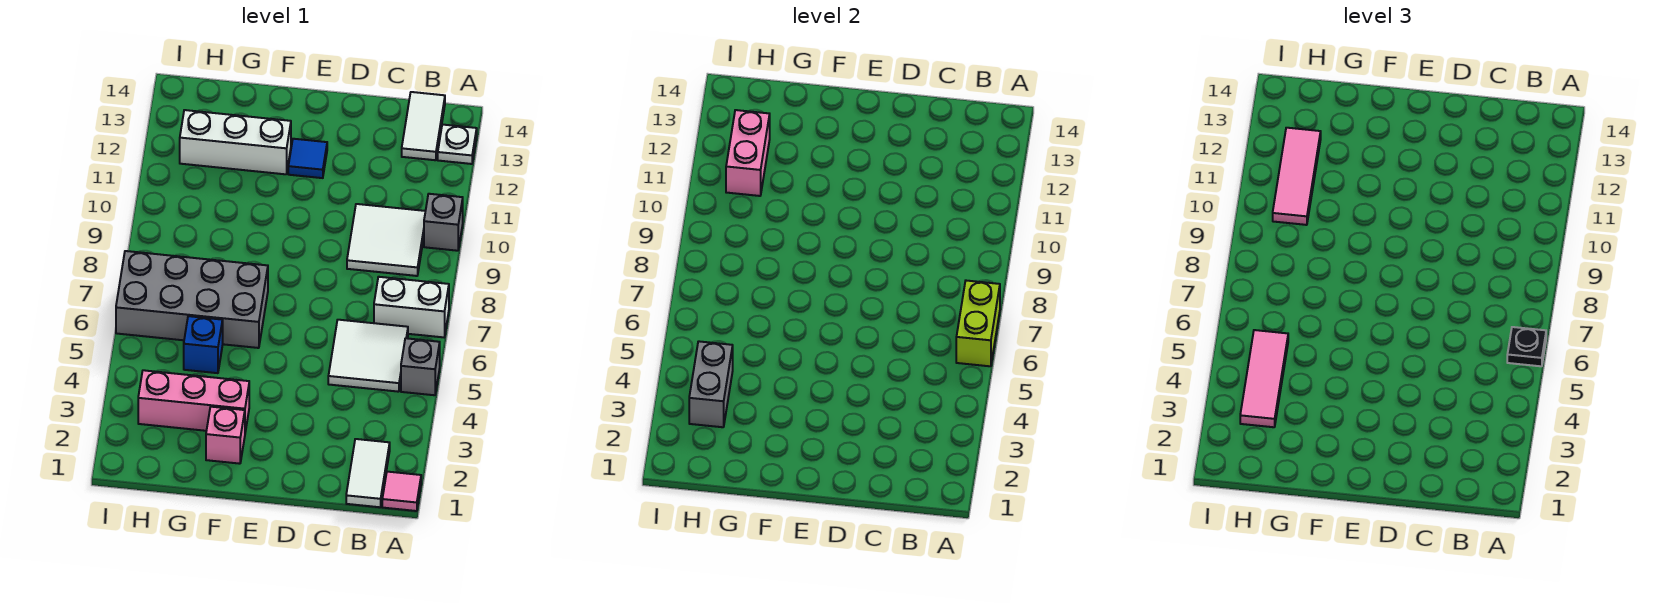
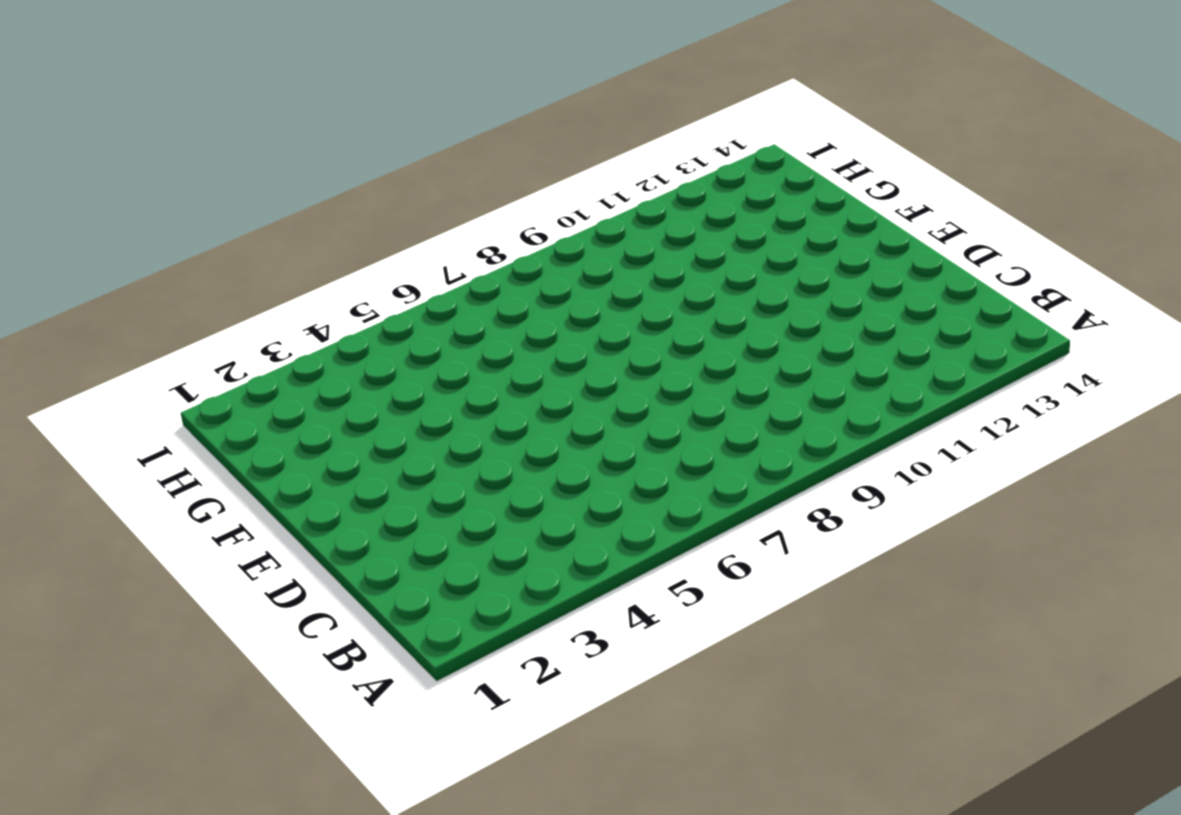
none -> pink 1x1 tile [382,472,421,511]
none -> grey 1x1 brick [401,338,440,395]
none -> white 1x2 brick [374,277,449,337]

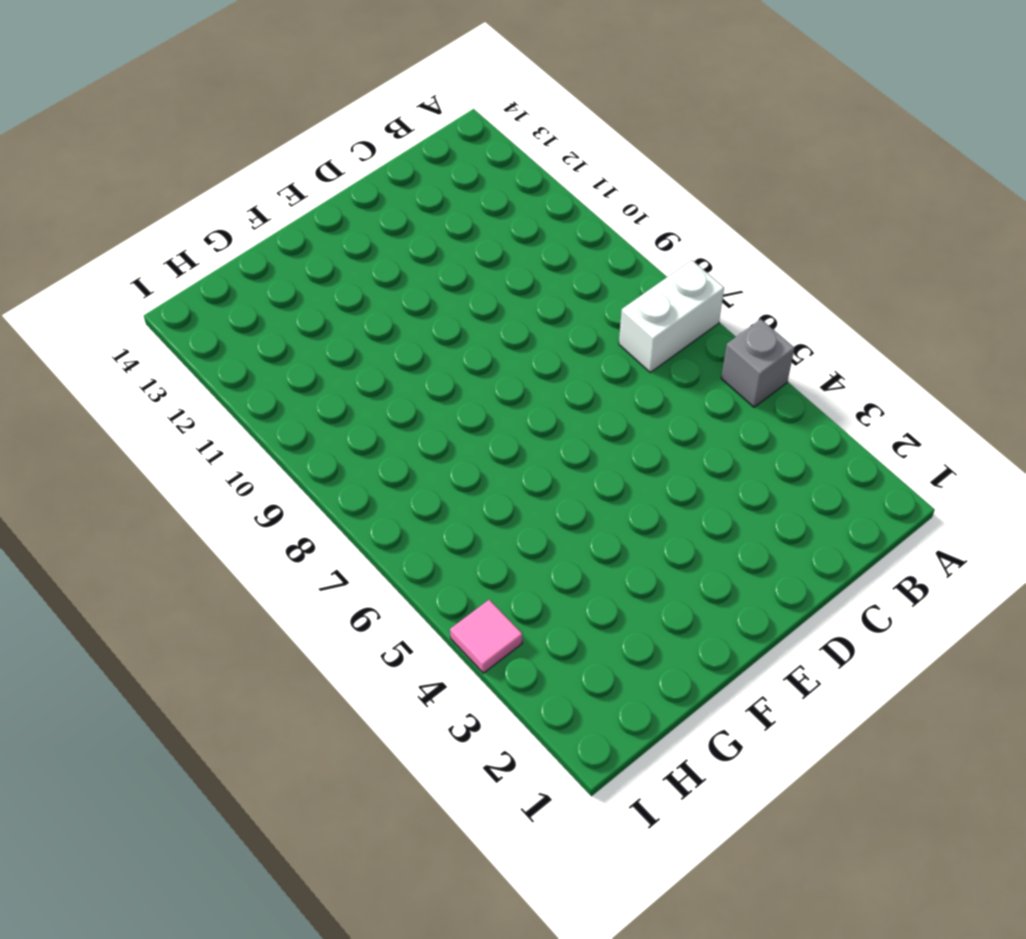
pink 1x1 tile [450,600,522,673] -> pink 1x1 tile moved to [382,472,421,511]
none -> grey 1x1 brick [424,194,463,251]
none -> white 1x1 plate [438,125,477,164]
none -> white 1x2 tile [346,439,390,507]

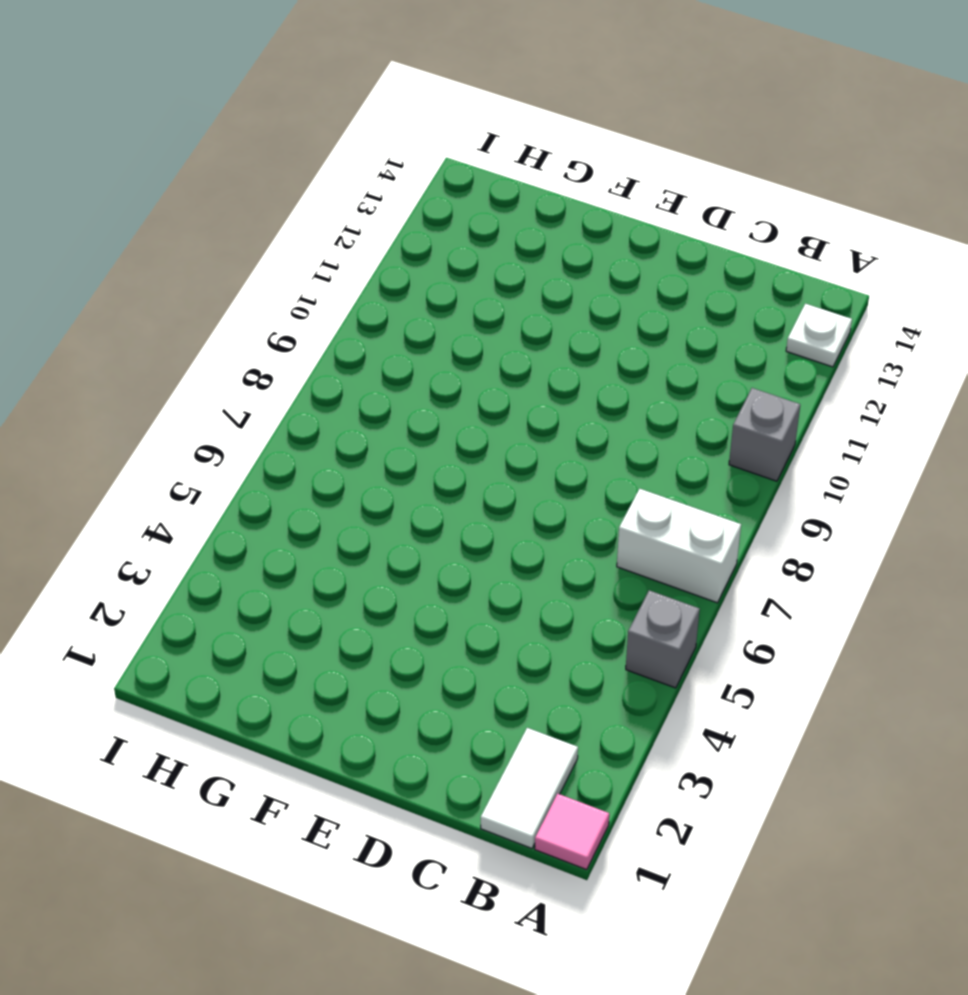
none -> white 2x2 tile [328,320,408,392]
none -> white 2x2 tile [347,204,425,276]
none -> white 1x2 tile [402,92,445,160]

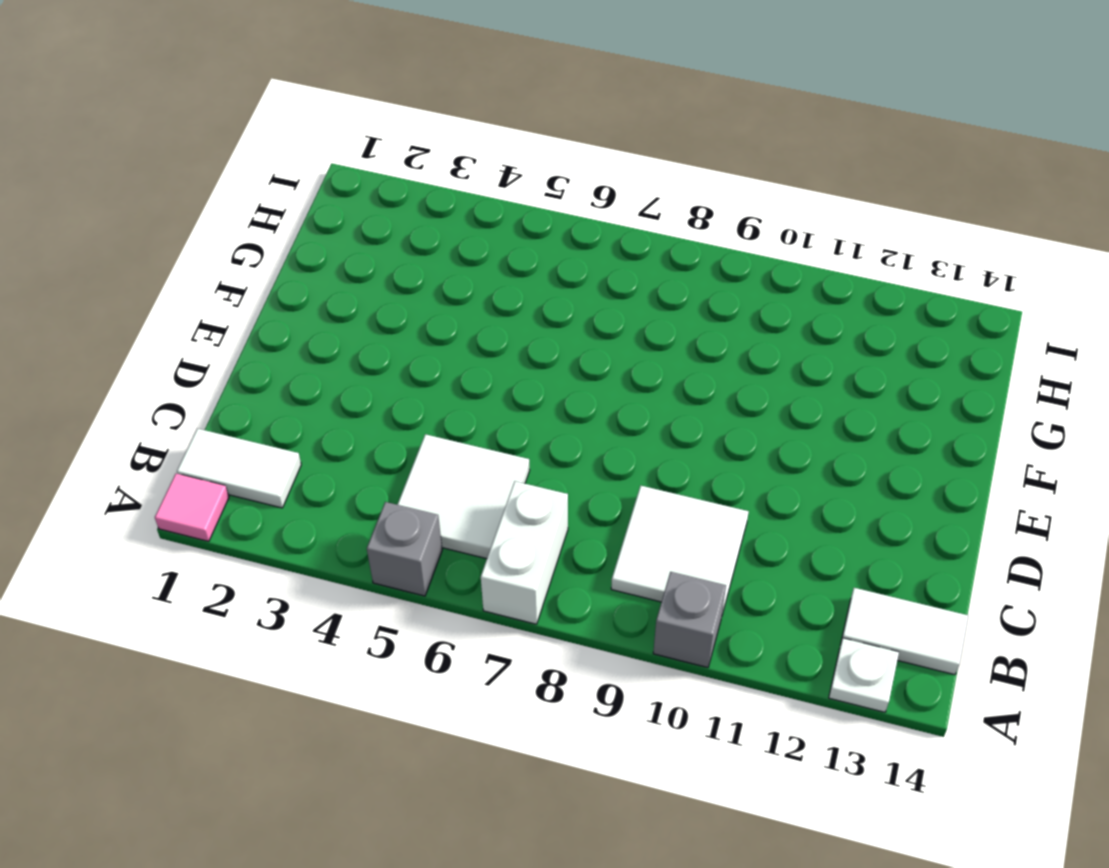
none -> blue 1x1 tile [288,139,327,178]
none -> pink 1x1 brick [206,407,245,464]
none -> pink 1x3 brick [138,370,249,432]

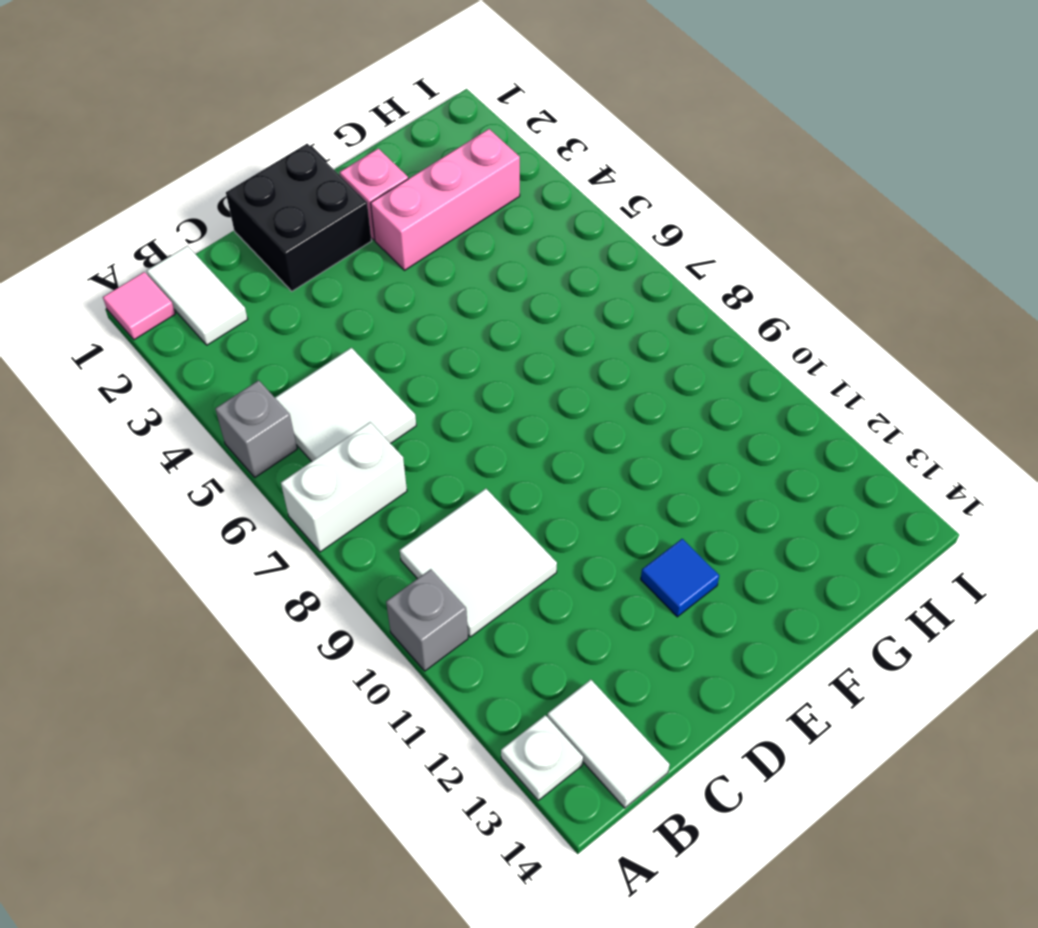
black 2x2 brick [226,144,372,291] -> none
none -> grey 2x4 brick [116,251,268,348]
none -> white 1x3 brick [180,110,291,174]
none -> blue 1x1 brick [184,316,223,373]

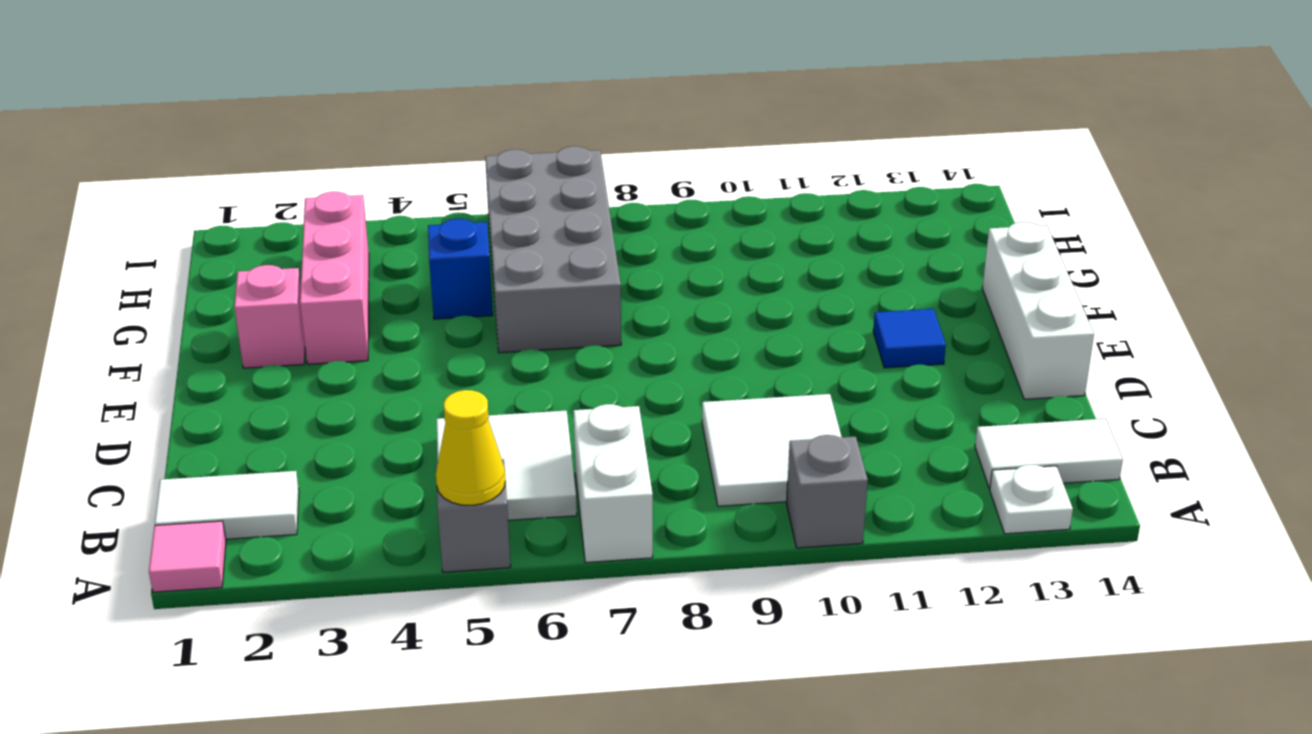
yellow 1x1 cone [436,390,505,505] -> none
white 1x3 brick [982,222,1094,399] -> white 1x3 brick moved to [180,110,291,174]
none -> lime 1x2 brick [956,281,1000,366]
none -> grey 1x2 brick [689,341,733,427]
none -> pink 1x2 brick [726,110,770,196]

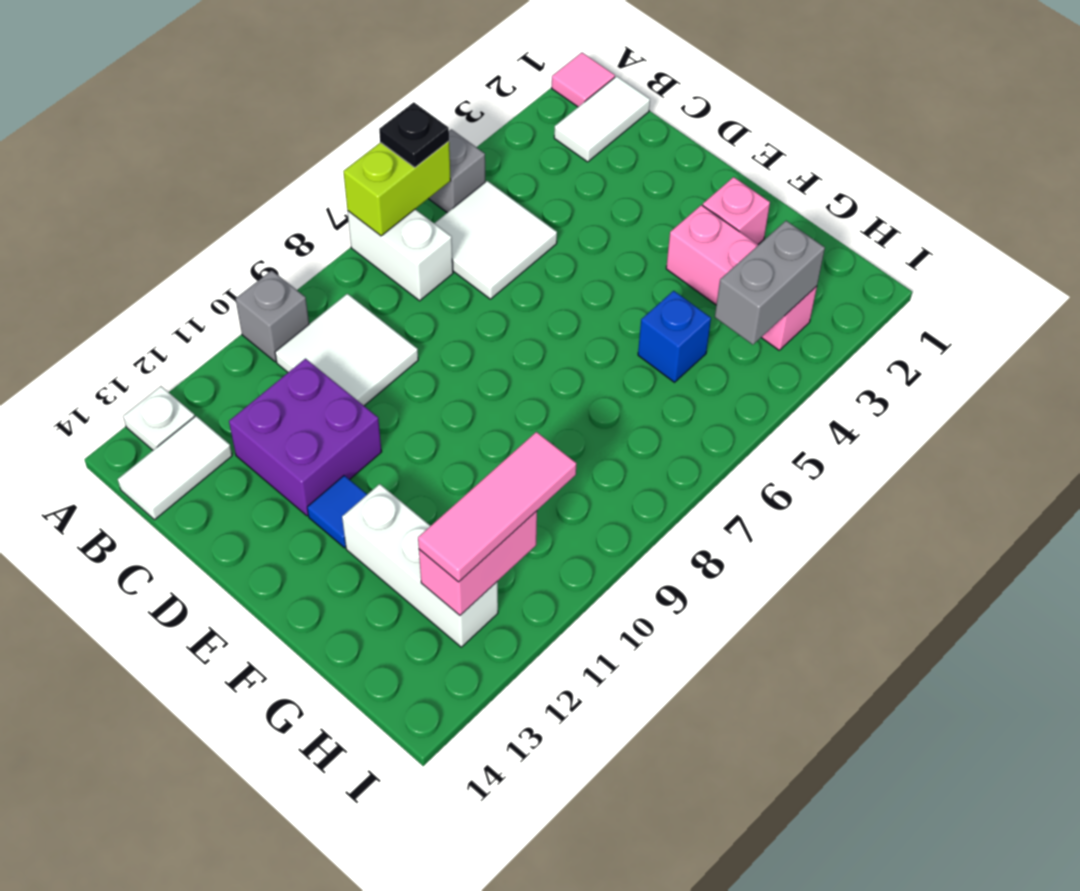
purple 2x2 brick [229,359,382,516] -> none
none -> grey 2x4 brick [116,251,268,348]
none -> pink 1x3 tile [1240,330,1288,427]

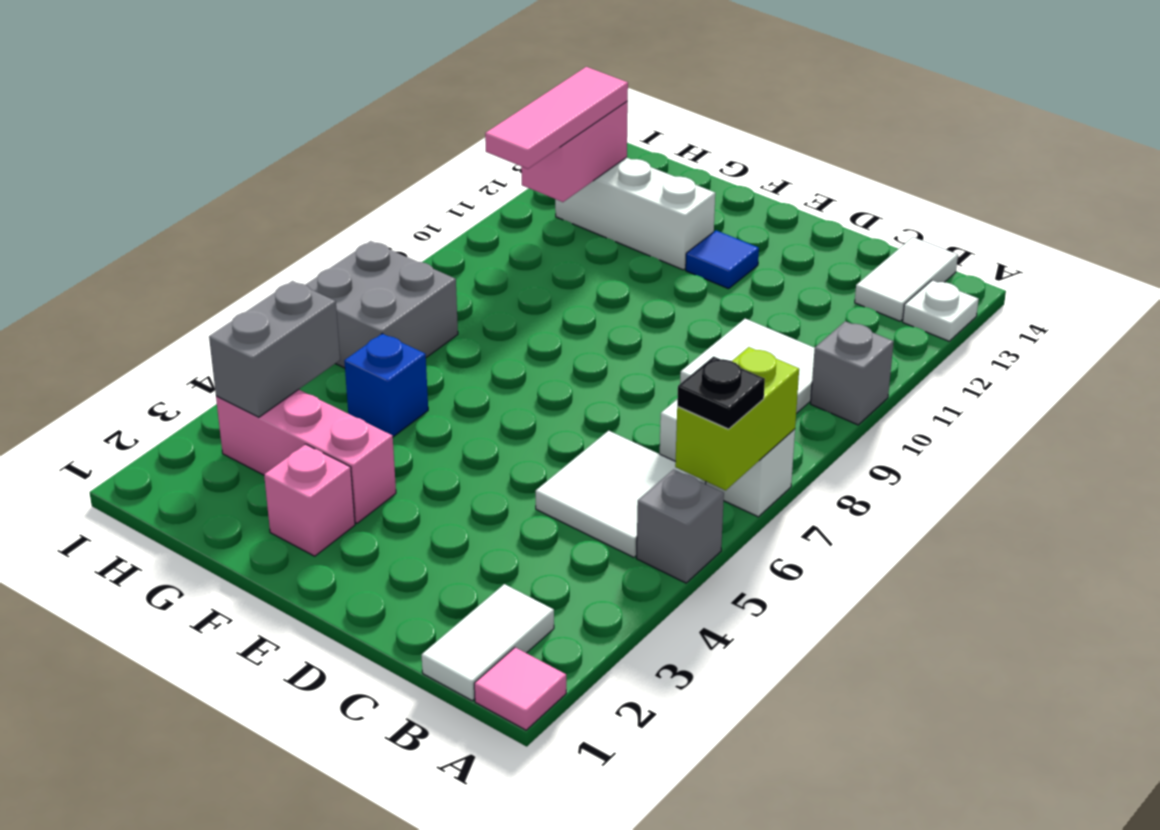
grey 2x2 brick [306,241,458,368] -> grey 2x4 brick [116,251,268,348]
none -> pink 1x3 tile [1240,330,1288,427]

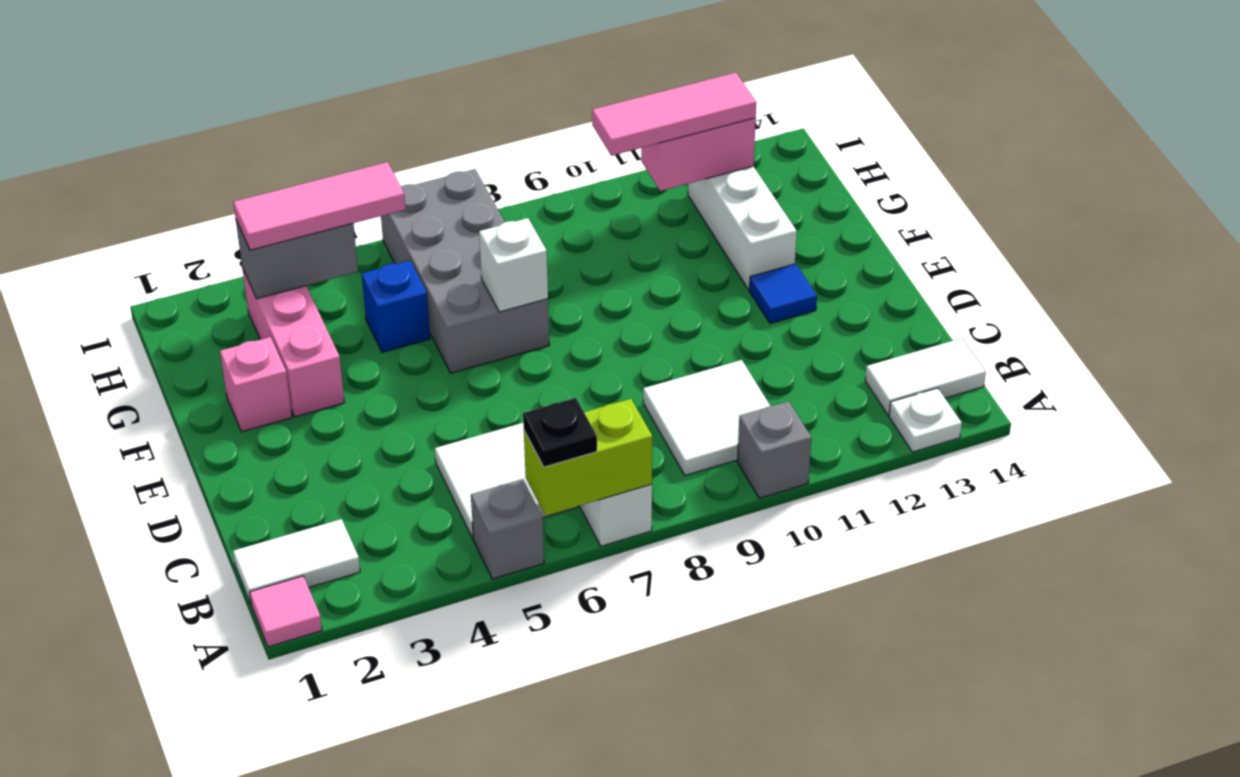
white 1x1 brick [479,218,548,312] -> none

